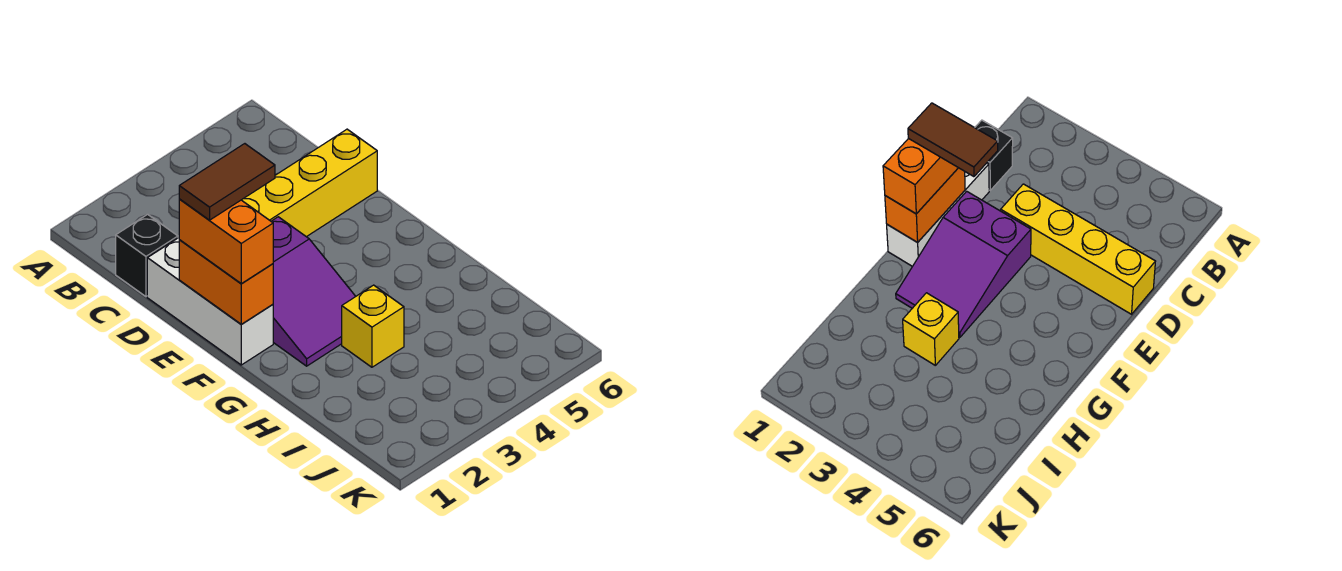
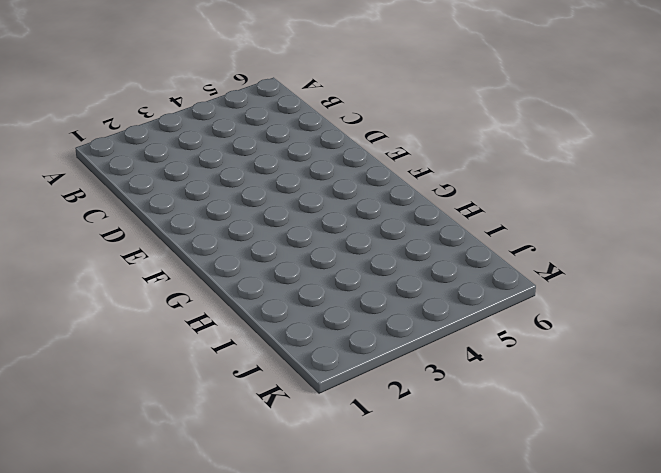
none -> black 1x1 brick [116,214,178,296]
none -> white 1x3 brick [147,238,273,365]

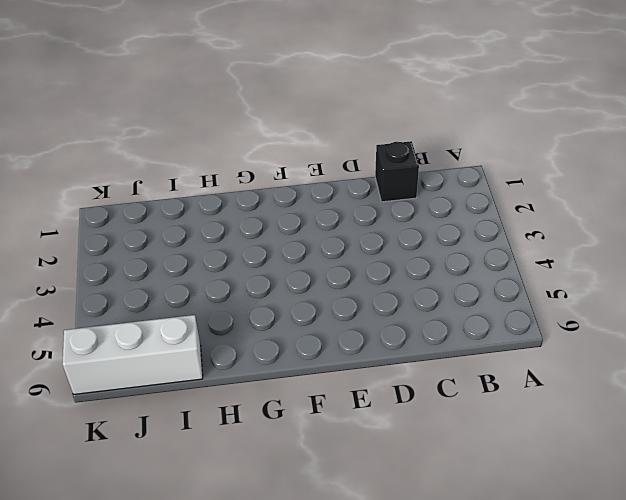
white 1x3 brick [62,315,203,394] -> white 1x3 brick moved to [147,238,273,365]
none -> yellow 1x4 brick [242,129,377,237]
none -> purple 2x3 slope [271,217,356,366]

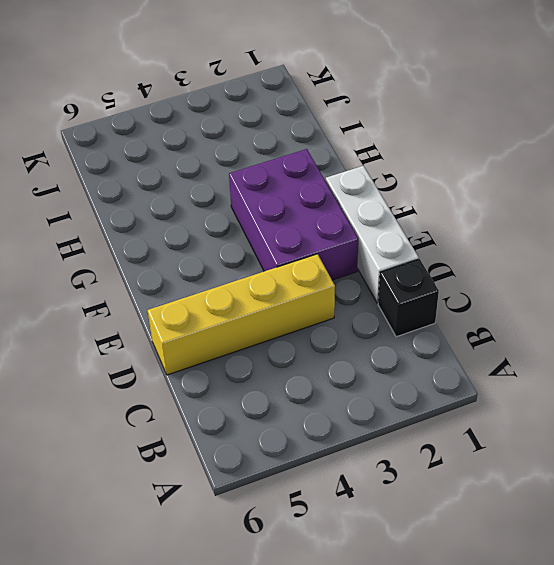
purple 2x3 brick [229,149,358,280] -> purple 2x3 slope [271,217,356,366]
none -> yellow 1x1 brick [342,285,404,367]
none -> orange 1x2 brick [179,240,273,324]

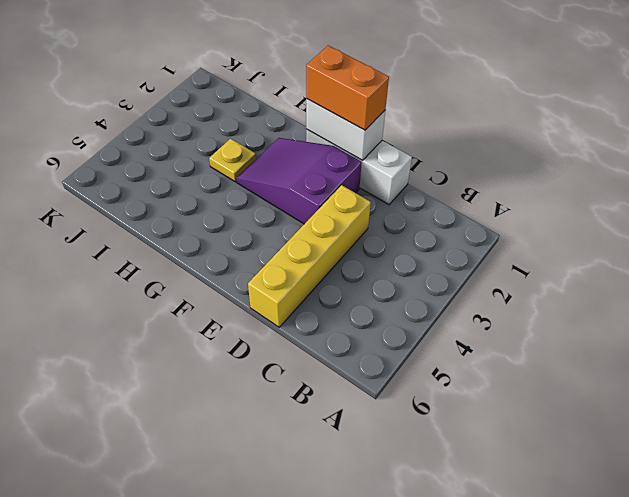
white 1x2 brick [306,99,385,160] -> orange 1x2 brick [179,240,273,324]
yellow 1x1 plate [209,139,256,182] -> yellow 1x1 brick [342,285,404,367]
none -> black 1x1 brick [116,214,178,296]
none -> brown 1x2 tile [179,144,275,220]

